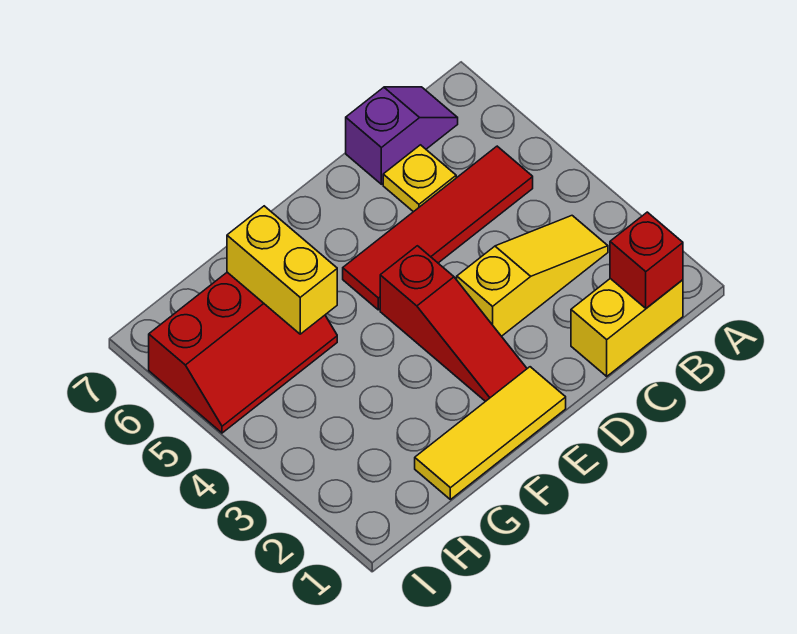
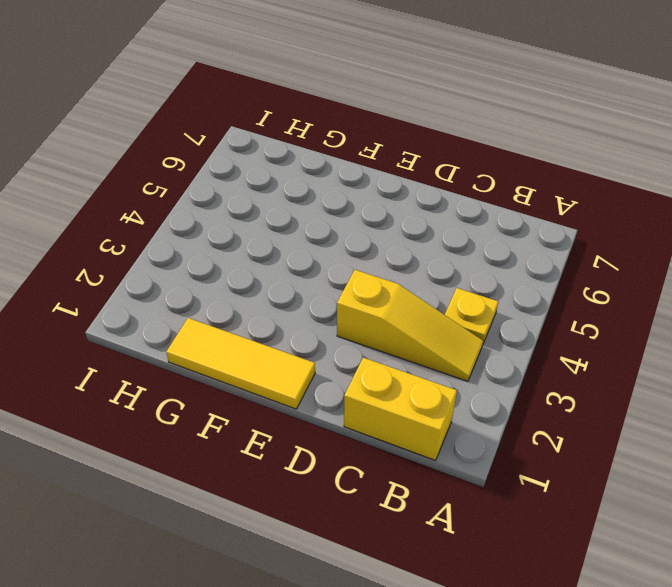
yellow 1x1 plate [445,288,498,343] -> yellow 1x1 plate moved to [383,145,456,212]
none -> red 1x4 tile [343,146,533,310]
none -> purple 1x2 slope [346,87,458,184]

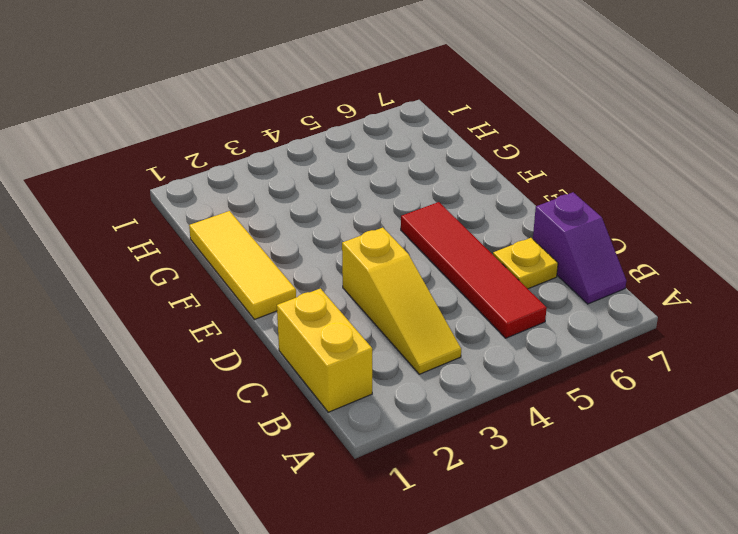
none -> red 1x3 slope [380,246,527,402]
none -> red 2x3 slope [149,272,337,433]

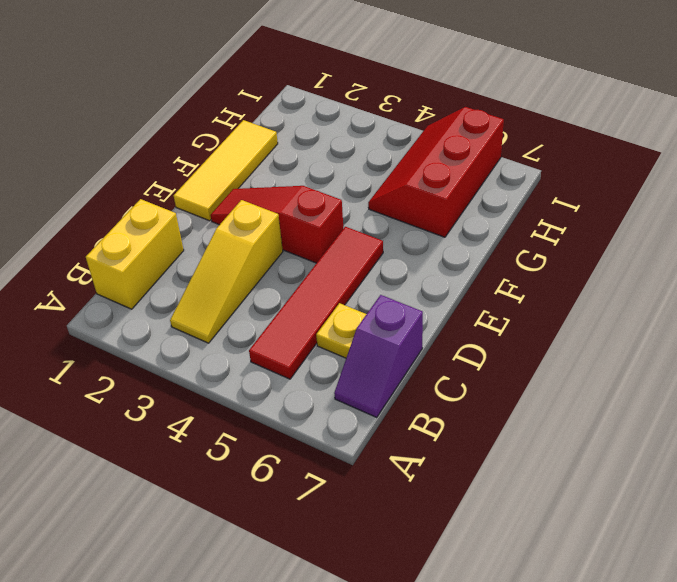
none -> red 1x1 brick [610,212,683,308]
none -> yellow 1x2 brick [227,206,337,334]

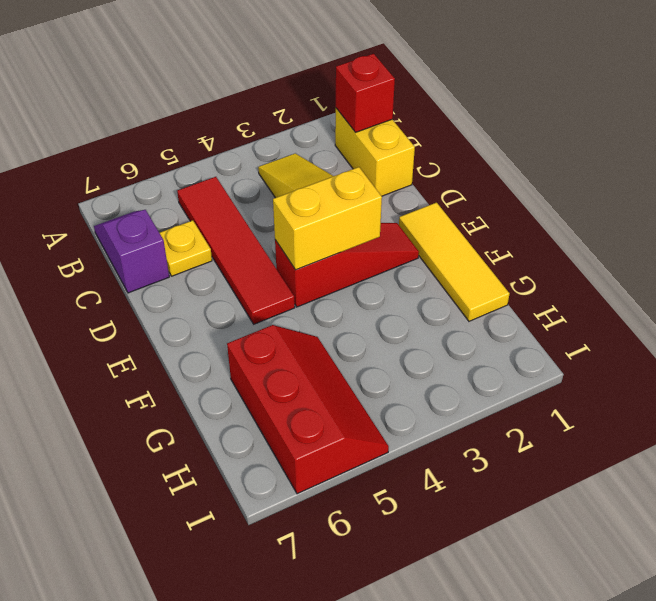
yellow 1x2 brick [273,167,382,270] -> yellow 1x2 brick moved to [227,206,337,334]

